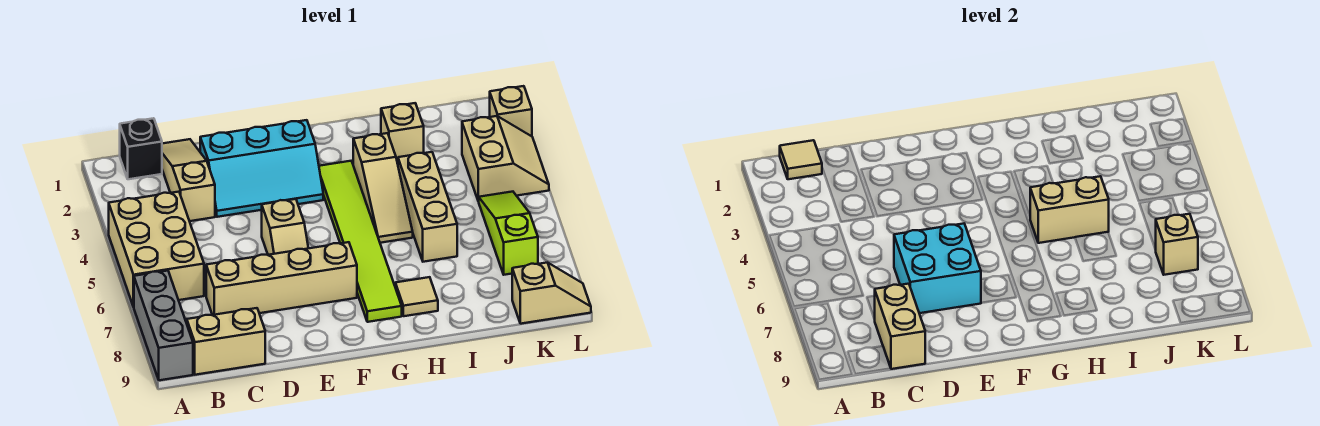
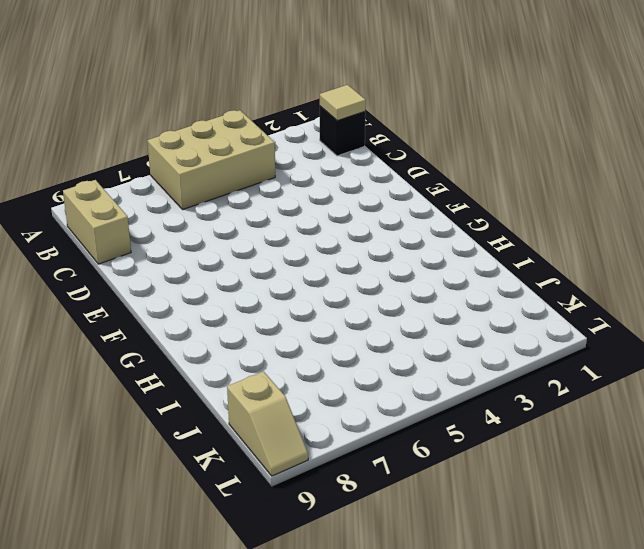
none -> grey 1x3 brick [134,271,193,380]
none -> tan 1x3 slope [162,139,215,221]
none -> tan 1x4 brick [206,242,357,315]

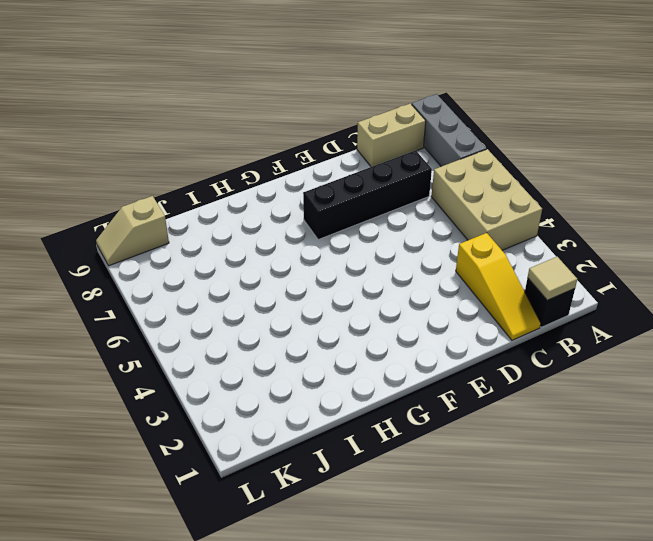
yellow 1x3 slope [456,233,541,340] -> tan 1x3 slope [162,139,215,221]
black 1x4 brick [303,150,432,240] -> tan 1x4 brick [206,242,357,315]
none -> cyan 2x3 slope [200,120,323,217]
none -> tan 1x2 slope [262,199,308,255]
none -> lime 1x6 tile [319,161,402,322]

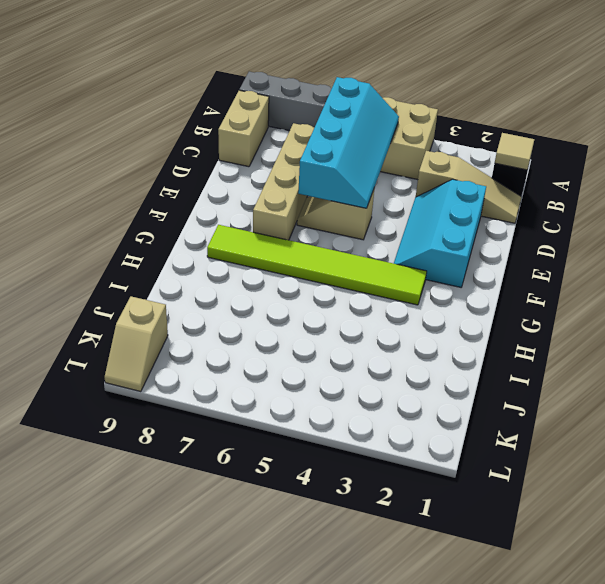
cyan 2x4 slope [298,77,399,208] -> cyan 2x2 brick [894,224,981,313]
none -> tan 1x3 slope [353,133,413,243]
none -> tan 1x1 tile [395,277,438,316]
none -> tan 1x1 brick [381,103,424,163]

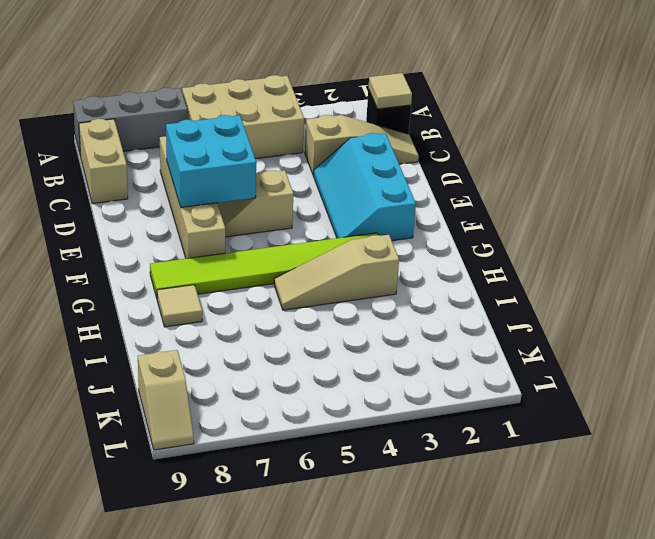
none -> tan 1x1 brick [381,103,424,163]
none -> tan 1x3 brick [398,152,457,262]
none -> tan 2x2 slope [462,116,549,201]

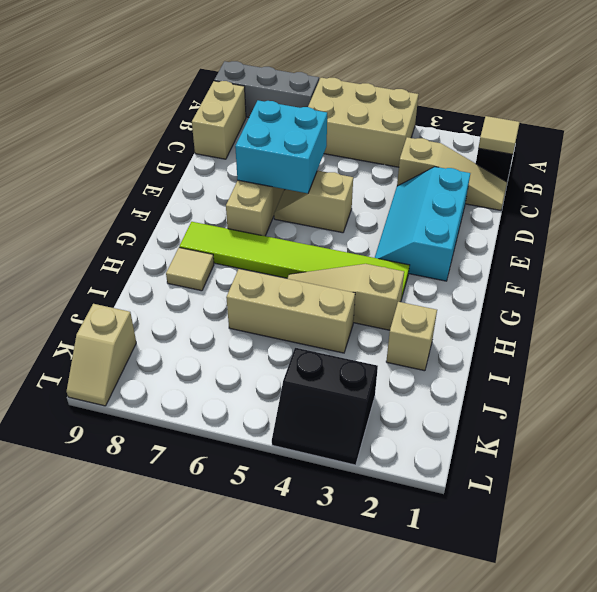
black 2x2 slope [272,348,378,465] -> tan 2x2 slope [462,116,549,201]
none -> lime 1x3 slope [478,192,538,275]
none -> tan 1x1 brick [490,86,532,136]
none -> tan 1x2 brick [875,284,925,369]

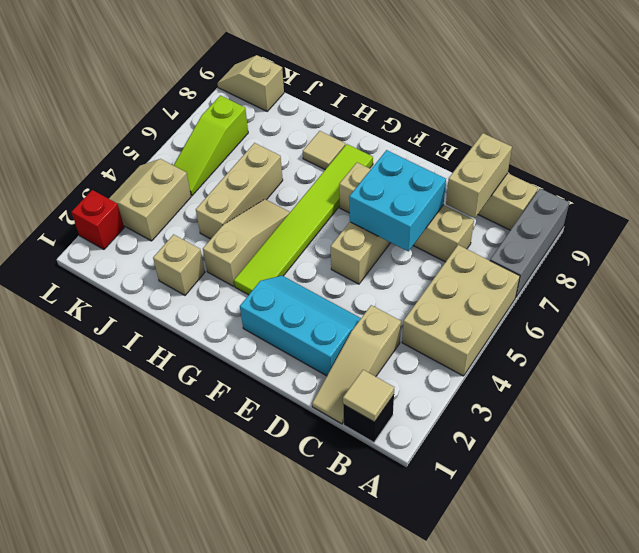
red 1x1 brick [71,190,124,249] -> tan 1x1 brick [490,86,532,136]
none -> tan 1x2 brick [1030,176,1109,243]
none -> tan 1x1 brick [1155,214,1198,275]

